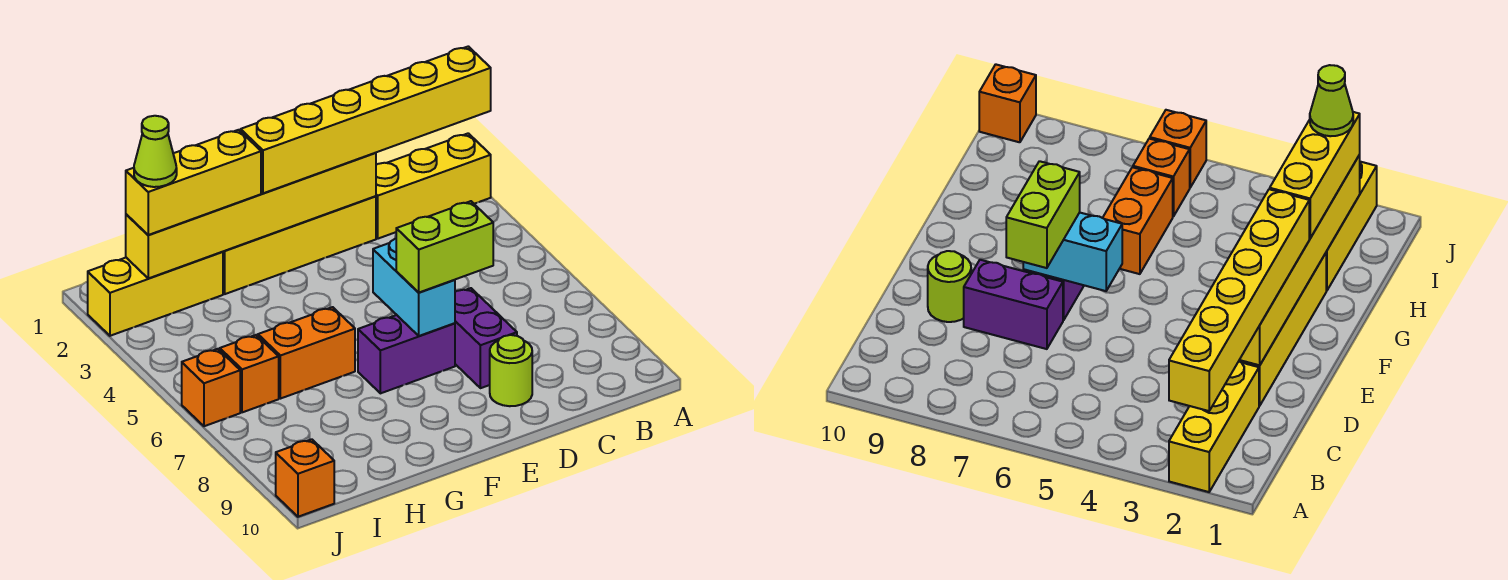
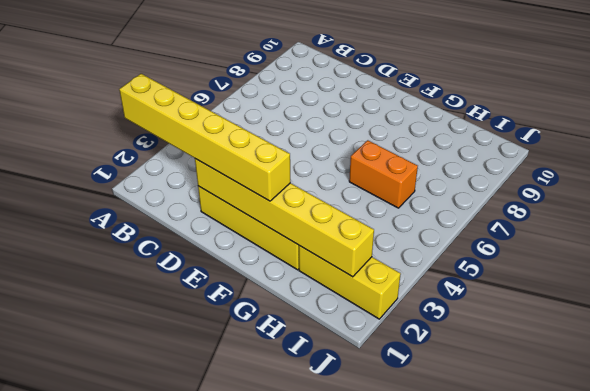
none -> yellow 1x3 brick [376,133,491,239]
none -> purple 1x2 brick [455,288,517,388]
none -> lime 1x1 round brick [490,335,532,406]

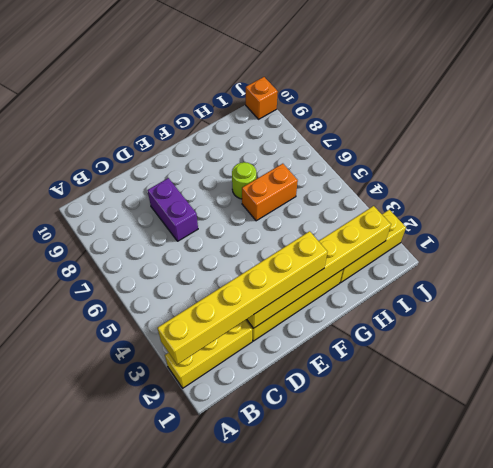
lime 1x1 round brick [232,162,256,199] -> lime 1x1 round brick moved to [490,335,532,406]
none -> purple 1x2 brick [358,315,455,393]
none -> orange 1x1 brick [220,335,279,412]
none -> orange 1x1 brick [182,349,240,426]

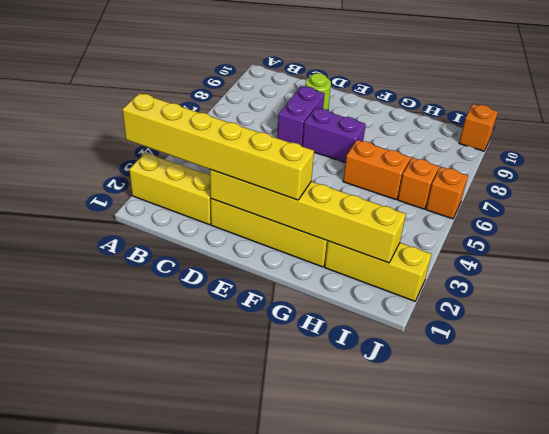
none -> cyan 1x2 brick [373,239,455,336]
none -> lime 1x2 brick [396,201,493,293]
none -> yellow 1x3 brick [126,130,261,235]

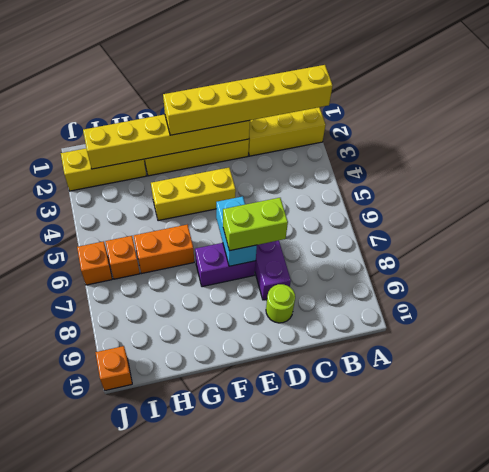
yellow 1x3 brick [151,167,236,221] -> yellow 1x3 brick moved to [126,130,261,235]
none -> lime 1x1 cone [134,116,177,187]

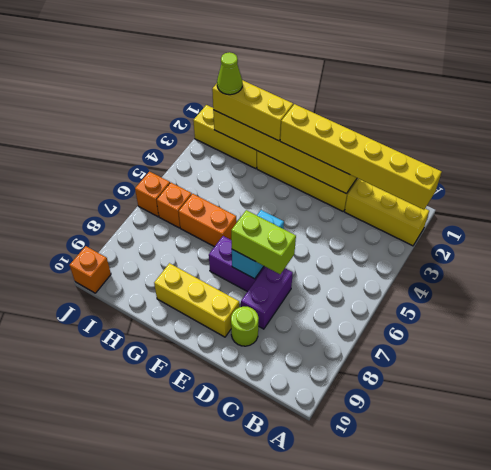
yellow 1x3 brick [154,263,239,337] -> none

